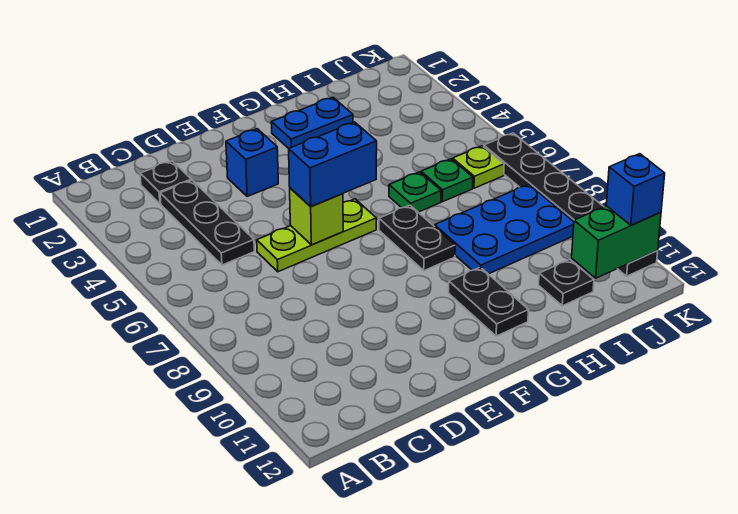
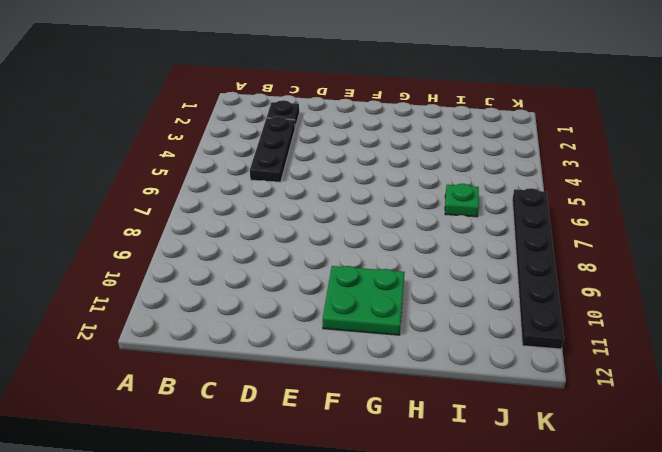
green 2x2 plate [323,266,405,335] -> black 1x2 plate [449,267,528,336]
none -> lime 1x3 plate [257,199,376,272]
none -> blue 1x1 brick [226,129,278,196]
none -> blue 1x2 plate [271,97,353,148]

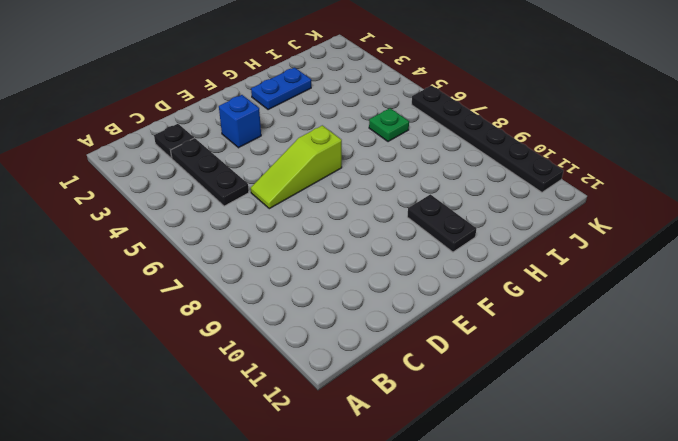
lime 1x3 slope [251,125,342,209] -> lime 1x3 plate [257,199,376,272]
none -> black 1x2 plate [379,205,455,271]
none -> green 1x1 plate [389,172,441,212]
none -> blue 2x3 plate [434,184,574,274]

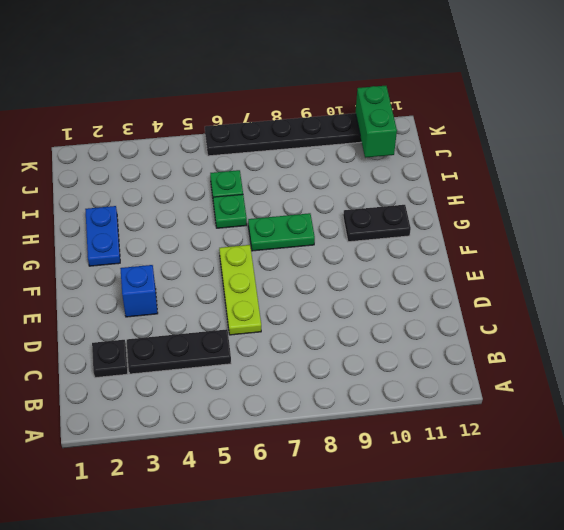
green 1x2 plate [248,213,315,251] -> black 1x2 plate [379,205,455,271]
none -> blue 2x3 plate [434,184,574,274]
none -> black 1x1 plate [539,260,594,306]
none -> lime 1x1 plate [453,146,504,188]

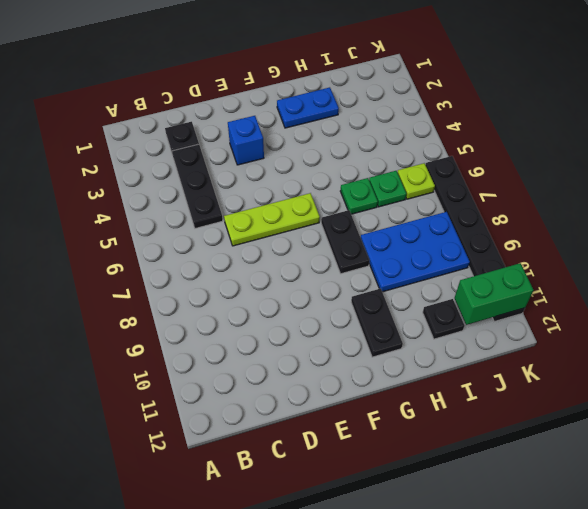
none -> lime 1x1 brick [290,188,343,245]
none -> blue 1x2 brick [289,122,377,207]
none -> blue 1x1 brick [606,154,665,225]

